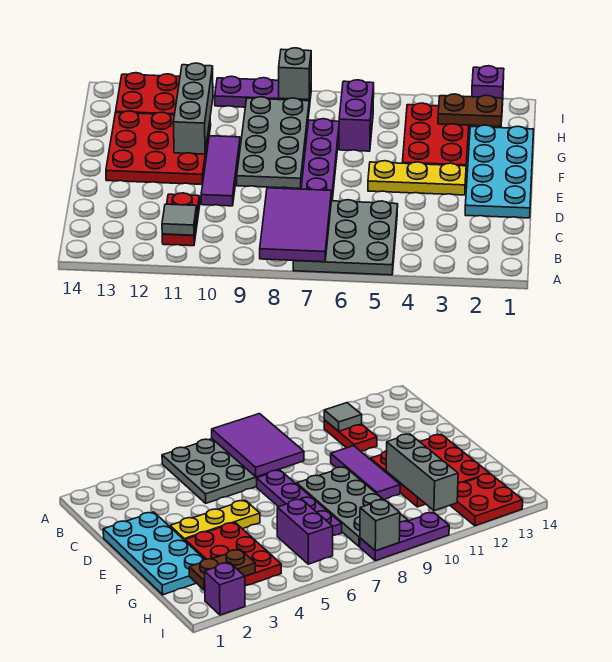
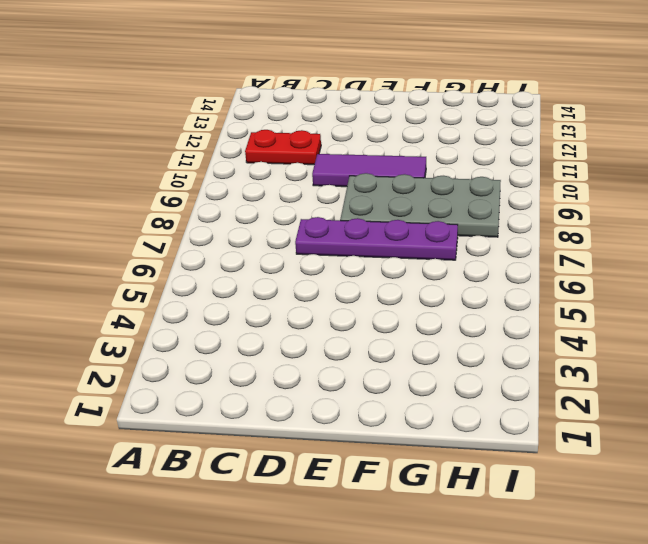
none -> grey 3x3 plate [293,200,398,275]
none -> cyan 2x4 plate [465,125,534,218]
none -> yellow 1x3 plate [368,161,466,195]

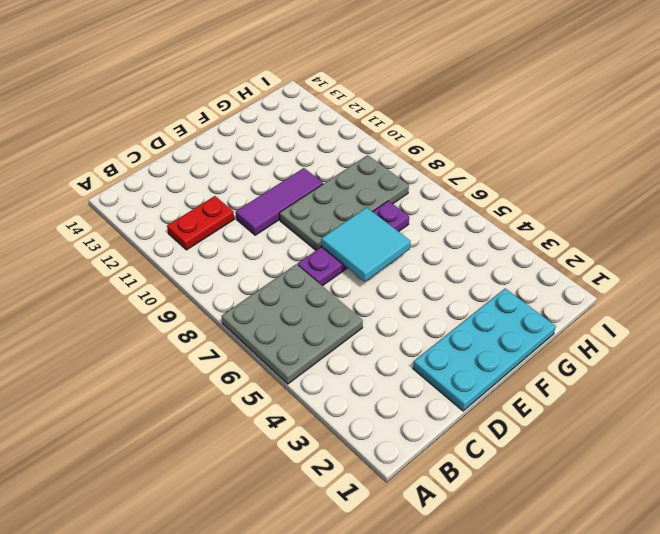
cyan 2x2 tile [321,207,411,282] -> none
none -> yellow 1x3 plate [368,161,466,195]
none -> red 3x3 plate [106,111,211,184]
none -> red 2x3 plate [402,103,469,168]

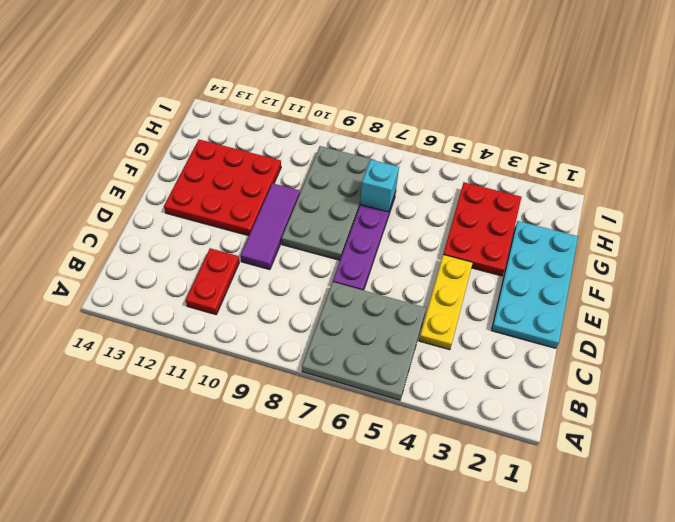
yellow 1x3 plate [419,255,473,350] -> yellow 1x3 plate turned to [368,161,466,195]
cyan 1x1 brick [360,160,399,212] -> none
none -> purple 1x2 brick [339,80,374,151]
none -> red 2x2 plate [116,73,180,115]
none -> purple 1x1 brick [472,66,504,106]

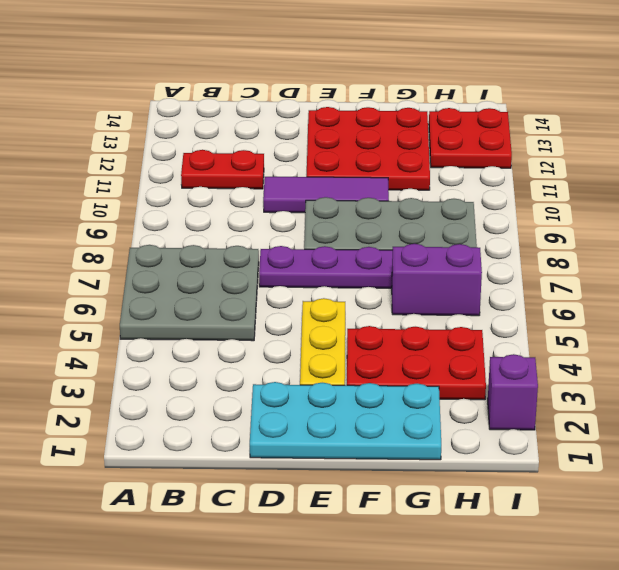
none -> purple 1x3 plate [215,76,311,108]
none -> purple 2x3 tile [260,188,331,262]
none -> grey 1x1 tile [162,204,197,235]

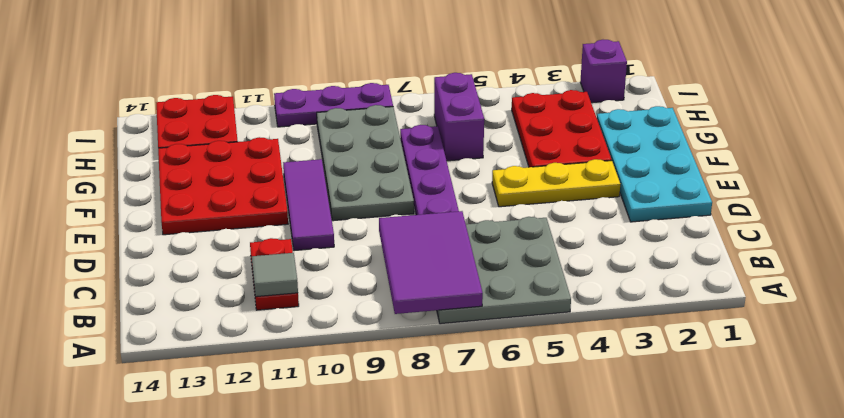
none -> grey 1x3 brick [173,63,213,154]
none -> brown 1x2 plate [438,94,503,126]
none -> grey 1x1 brick [279,48,311,99]

